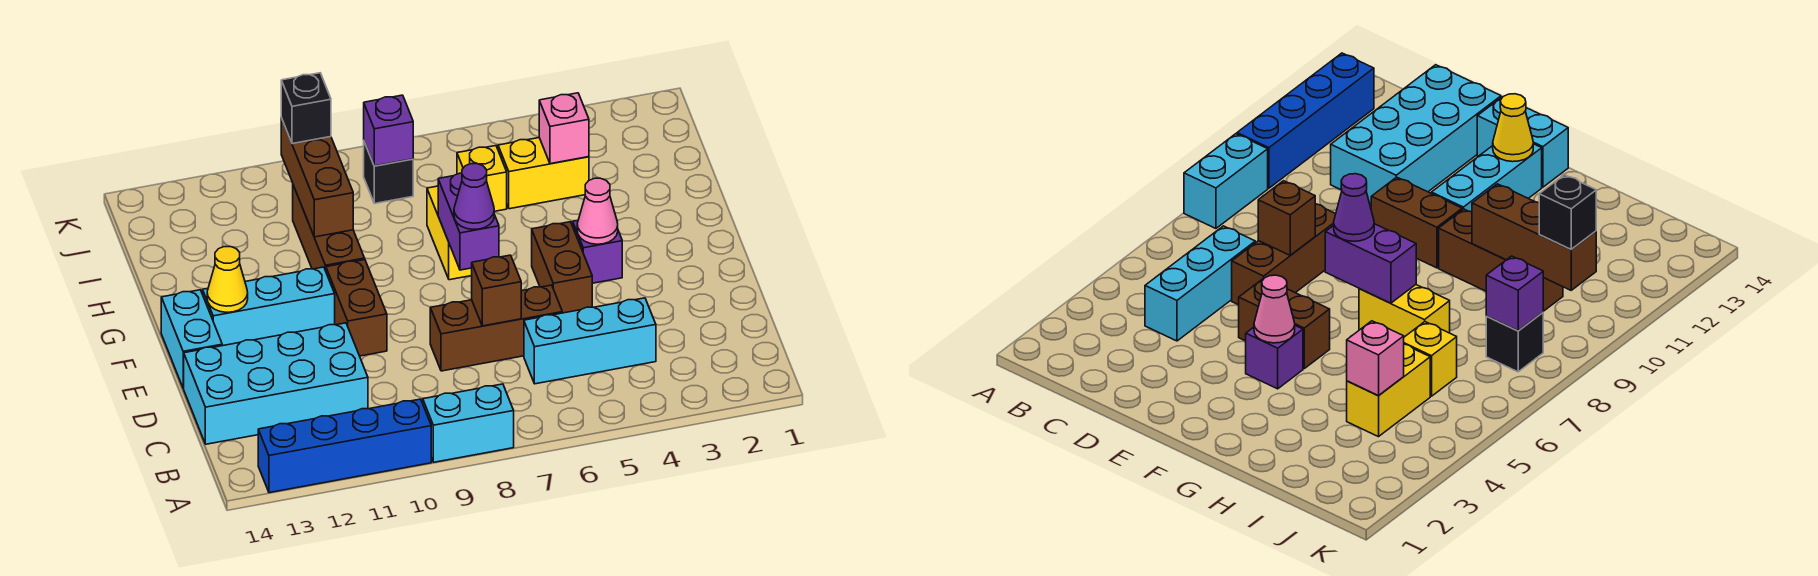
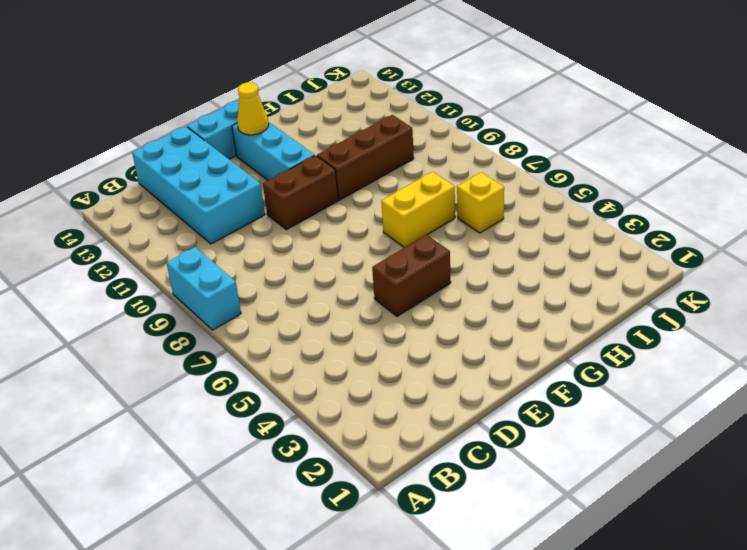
none -> blue 1x4 brick [258,399,431,493]
none -> cyan 1x3 brick [524,298,656,384]
none -> brown 1x3 brick [430,285,562,371]

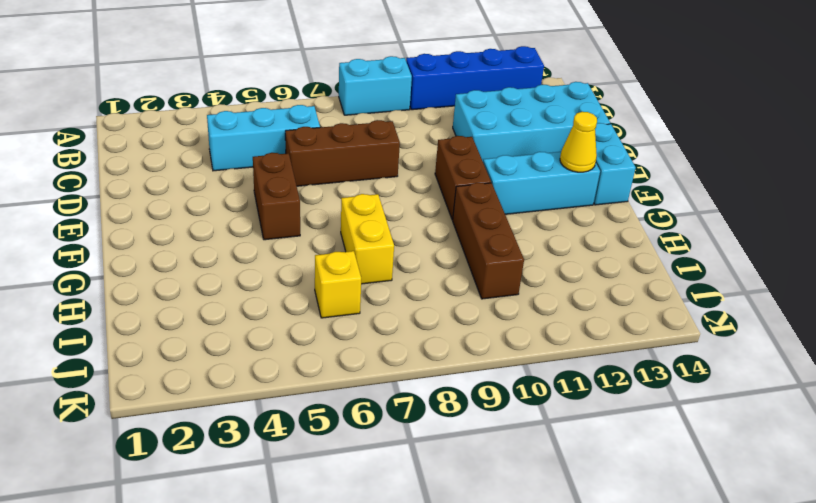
none -> purple 1x1 brick [573,220,622,283]
none -> yellow 1x2 brick [498,138,589,209]
none -> black 1x1 brick [364,142,413,204]

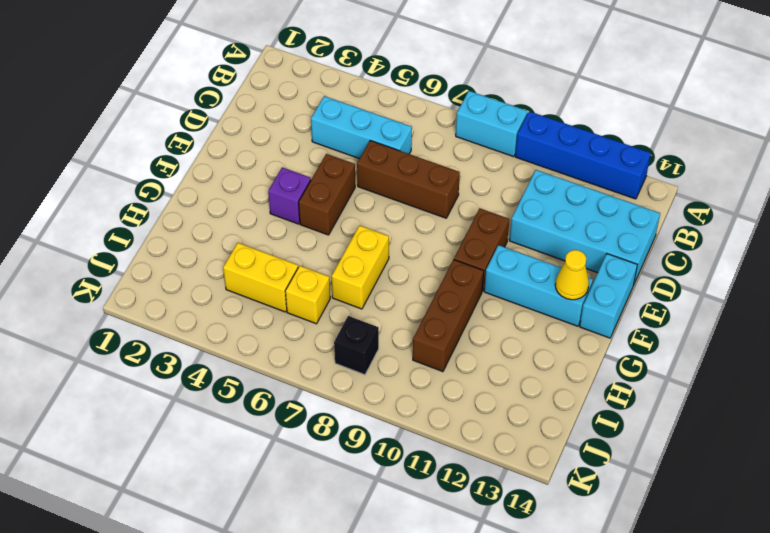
none -> brown 1x1 brick [472,255,521,326]
none -> pink 1x1 cone [577,178,618,244]
none -> purple 1x2 brick [438,173,499,270]

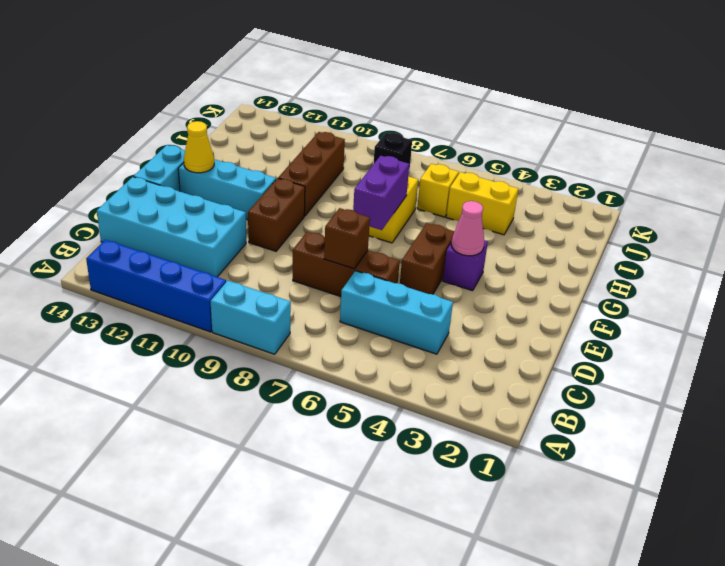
none -> brown 1x3 brick [281,118,353,237]
none -> pink 1x1 brick [539,93,589,164]
none -> purple 1x1 brick [364,95,413,166]

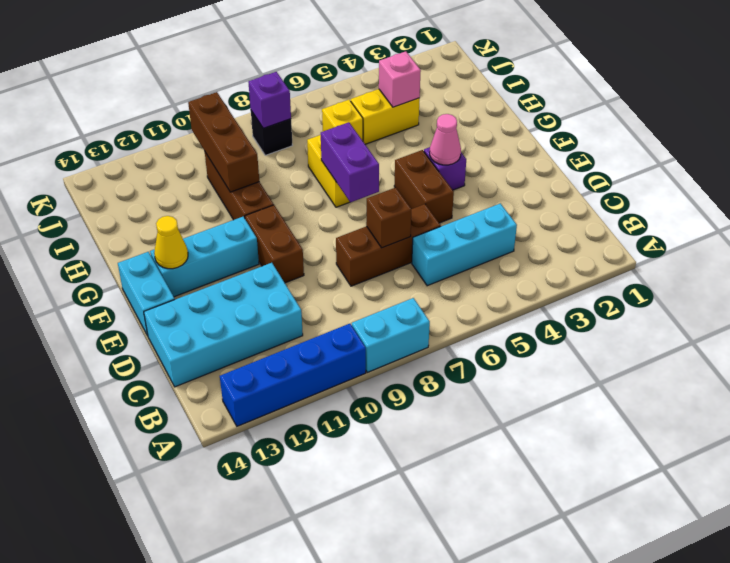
none -> purple 1x1 cone [454,164,494,230]
none -> black 1x1 brick [281,73,331,144]

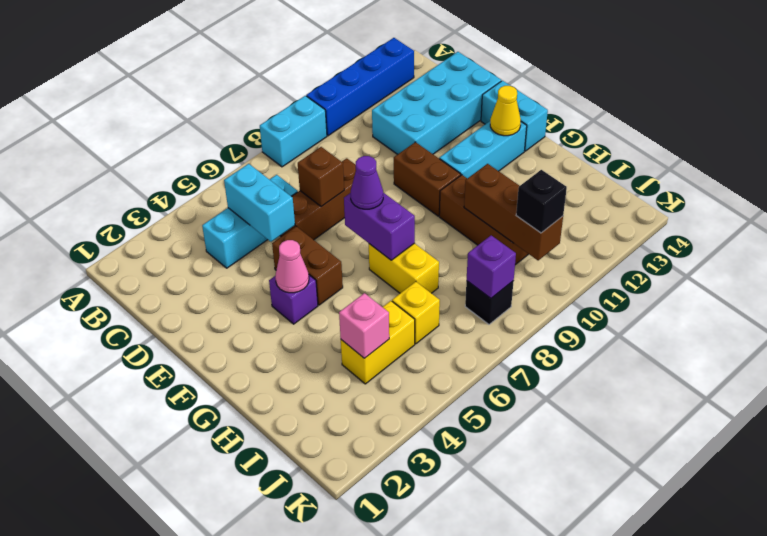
cyan 1x2 brick [224,164,295,242] -> none

